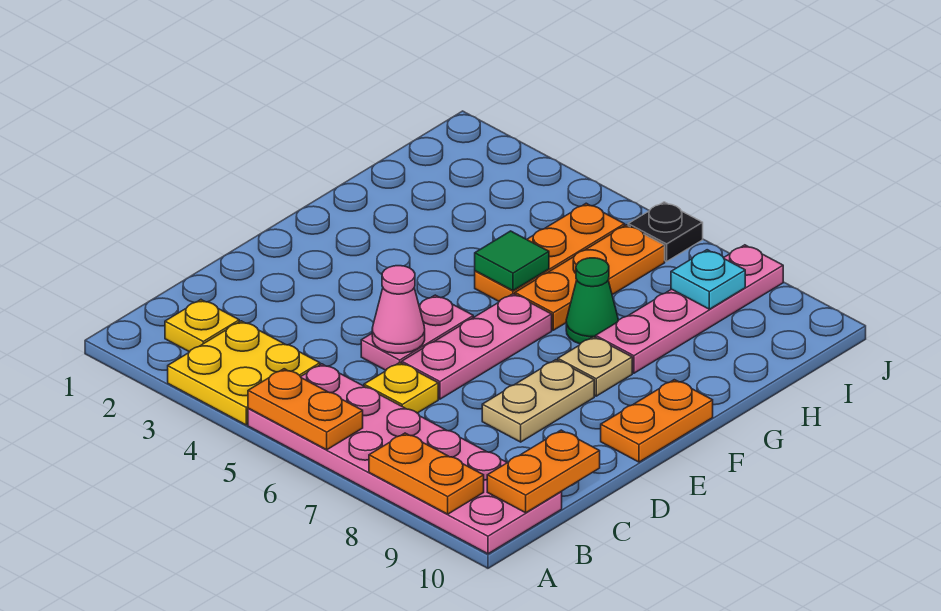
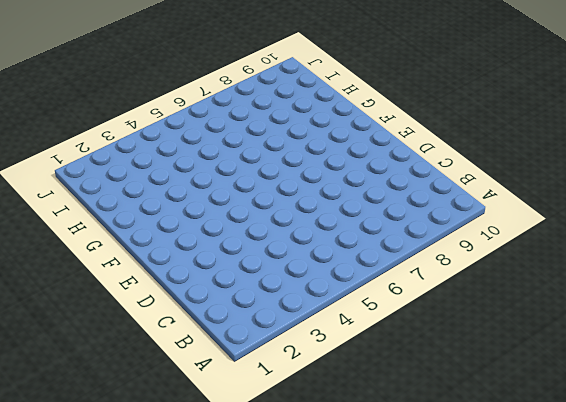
none -> yellow 2x2 plate [168,321,320,425]
none -> pink 2x6 plate [248,364,562,554]
none -> yellow 1x1 plate [165,300,239,352]

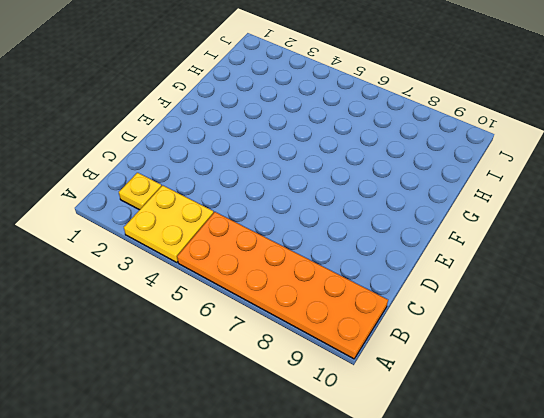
orange 2x6 plate [177,212,388,359] -> pink 2x6 plate [248,364,562,554]
none -> yellow 1x1 plate [364,363,438,413]
none -> pink 1x2 plate [361,295,473,370]
none -> pink 1x3 plate [402,294,552,399]

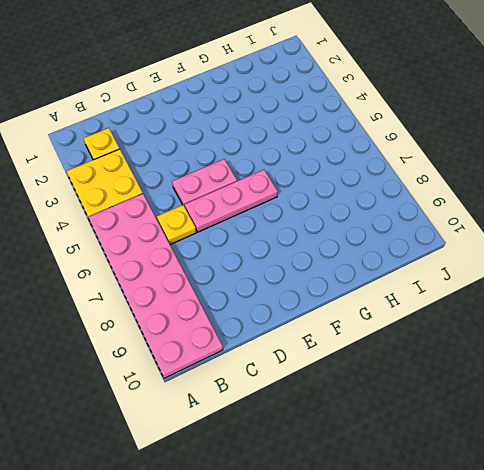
none -> tan 1x2 plate [482,360,594,442]
none -> orange 1x2 plate [601,380,713,462]
none -> tan 1x1 plate [558,337,632,396]

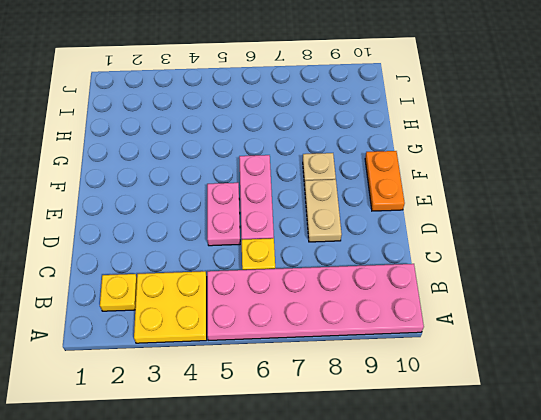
none -> orange 1x3 plate [475,203,625,301]
none -> orange 1x3 plate [515,225,665,330]
none -> green 1x1 cone [566,258,618,344]

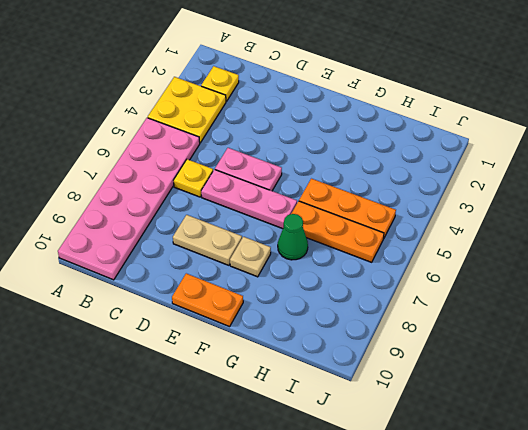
none -> pink 1x4 plate [596,245,783,373]
none -> black 1x1 plate [628,202,703,261]
none -> orange 1x2 plate [248,369,363,450]

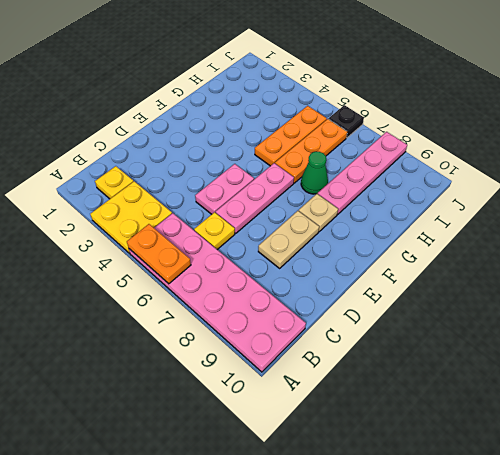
none -> orange 1x2 plate [601,380,713,462]
none -> orange 1x2 plate [369,433,484,514]
none -> orange 1x2 plate [487,430,600,513]

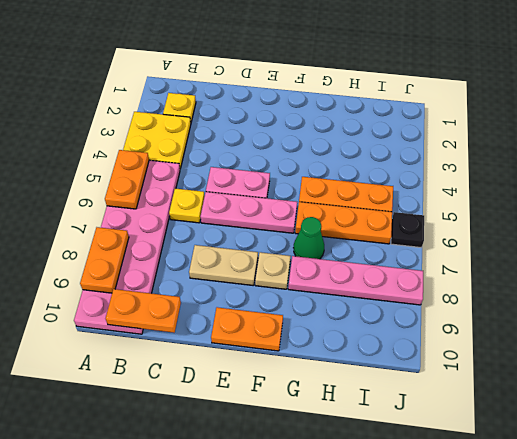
none -> pink 1x1 cone [372,266,425,353]
none -> green 1x1 tile [475,231,549,291]
none -> cyan 1x1 plate [671,250,745,309]

